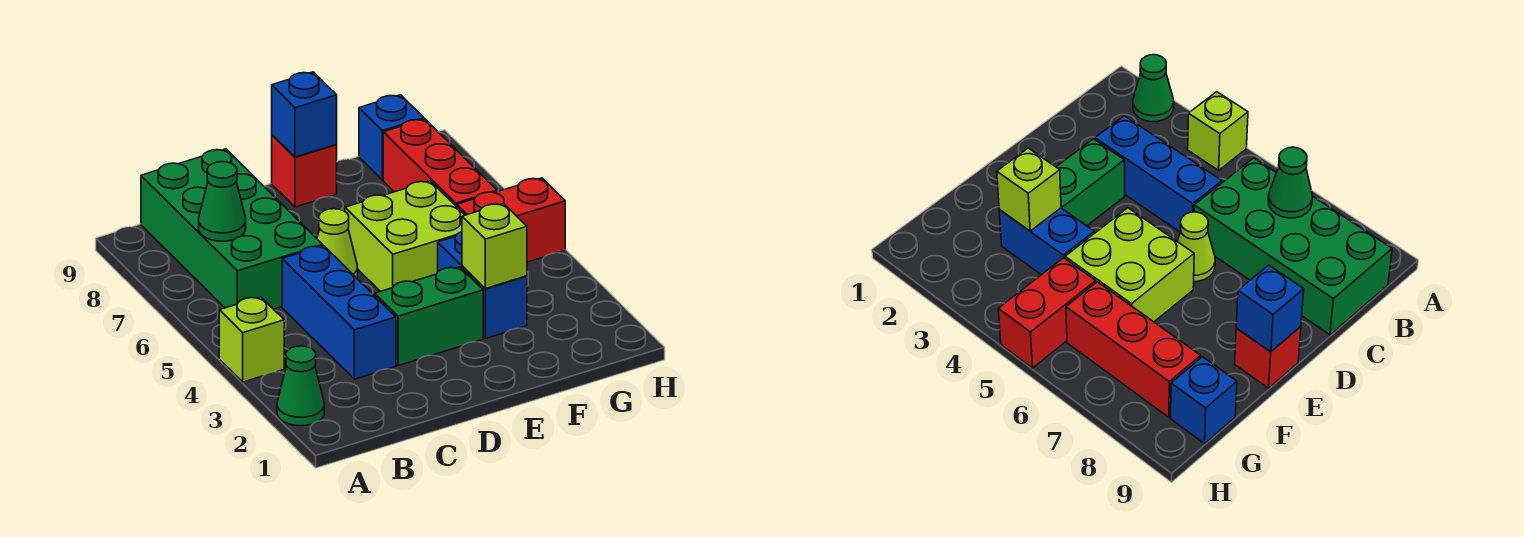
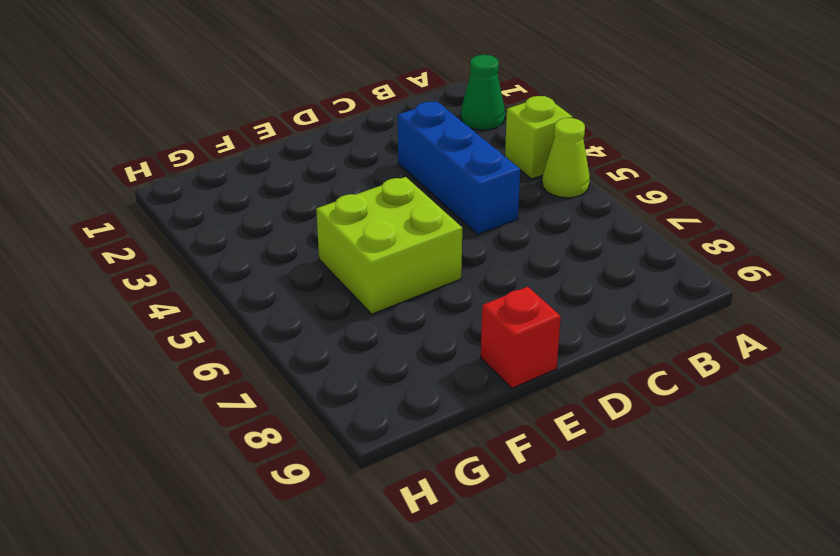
lime 1x1 cone [542,118,590,198] -> lime 1x1 cone moved to [317,209,358,278]
none -> green 2x4 brick [141,149,323,309]
none -> green 1x2 brick [375,267,483,366]
none -> blue 1x2 brick [438,232,527,339]

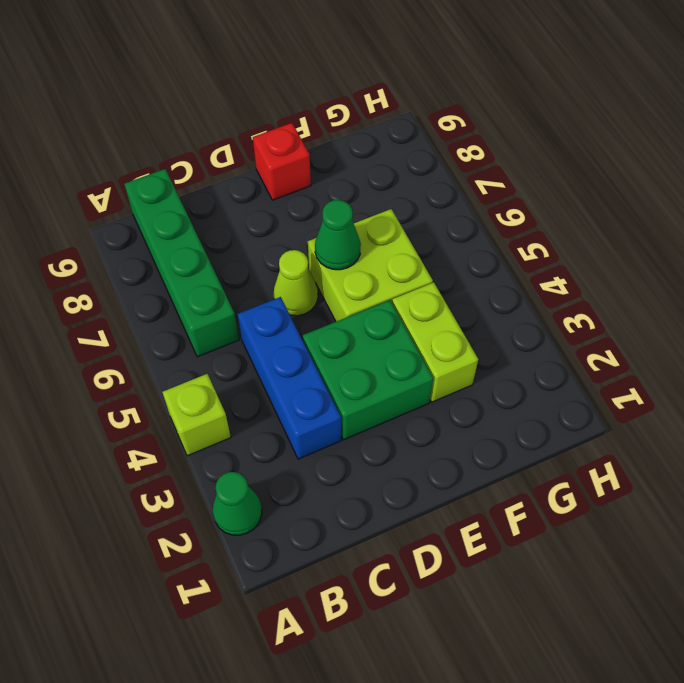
green 1x4 brick [124,169,239,357] -> green 2x4 brick [141,149,323,309]
green 2x2 brick [303,300,433,440] -> green 1x2 brick [375,267,483,366]
green 1x1 cone [315,200,361,270] -> green 1x1 cone moved to [199,162,246,241]
lime 1x2 brick [392,282,478,402] -> blue 1x2 brick [438,232,527,339]
none -> red 1x2 brick [457,178,565,262]
none -> red 1x3 brick [383,119,497,207]
none -> blue 1x1 brick [359,95,424,180]

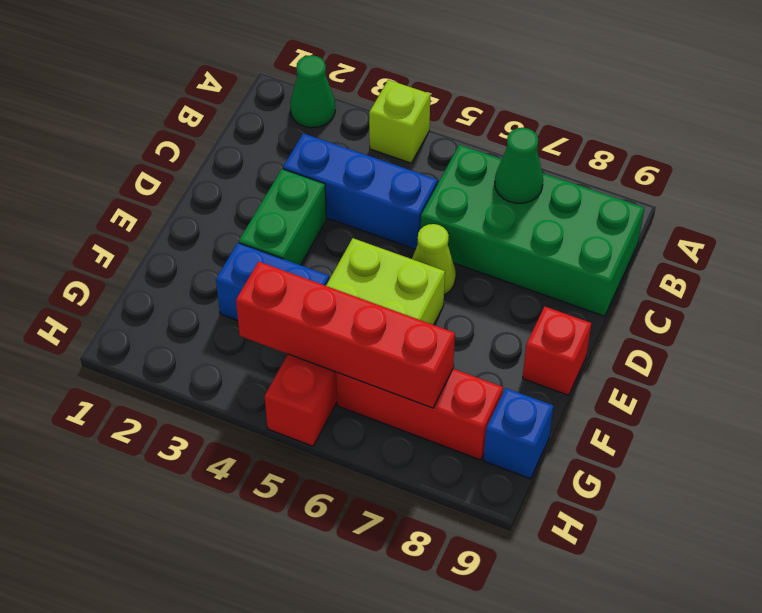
red 1x4 brick [236,262,455,408] -> none
none -> blue 1x1 brick [272,72,337,157]
none -> lime 1x1 brick [462,203,527,289]

